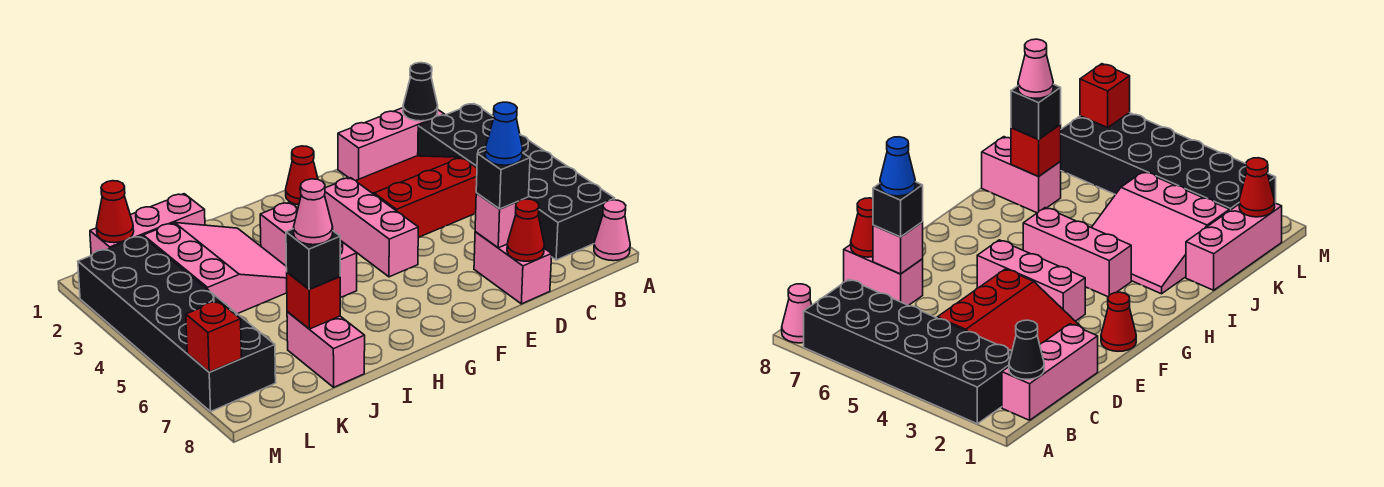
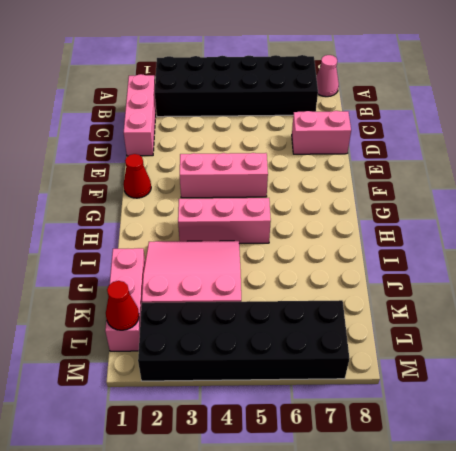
none -> red 3x3 slope [356,156,477,237]
none -> pink 1x2 brick [287,312,365,387]
none -> black 1x1 cone [403,63,438,121]

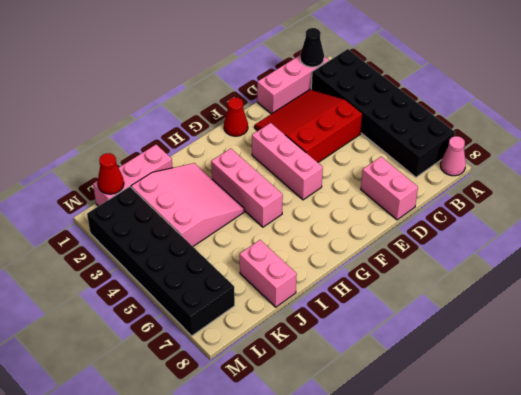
none -> pink 1x1 brick [475,193,528,248]
none -> red 1x1 cone [507,199,544,261]
none -> red 1x1 brick [287,272,340,329]

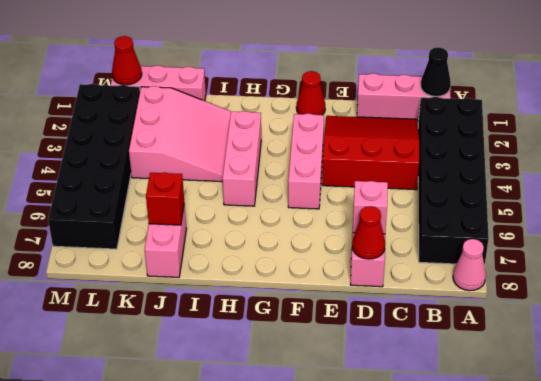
none -> red 1x1 brick [186,301,242,372]
none -> black 1x1 brick [476,151,530,209]
none -> black 1x1 brick [286,229,340,289]

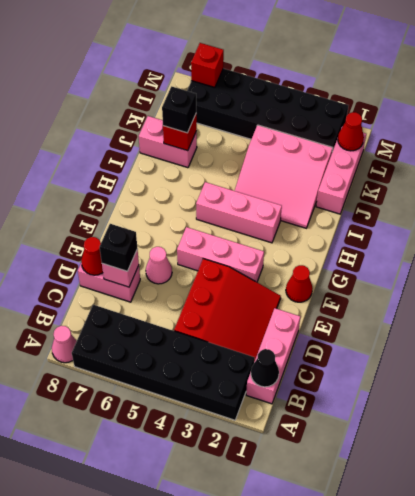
pink 1x1 cone [146,247,172,284] -> pink 1x1 cone moved to [294,179,333,245]
none -> blue 1x1 cone [485,102,523,165]

